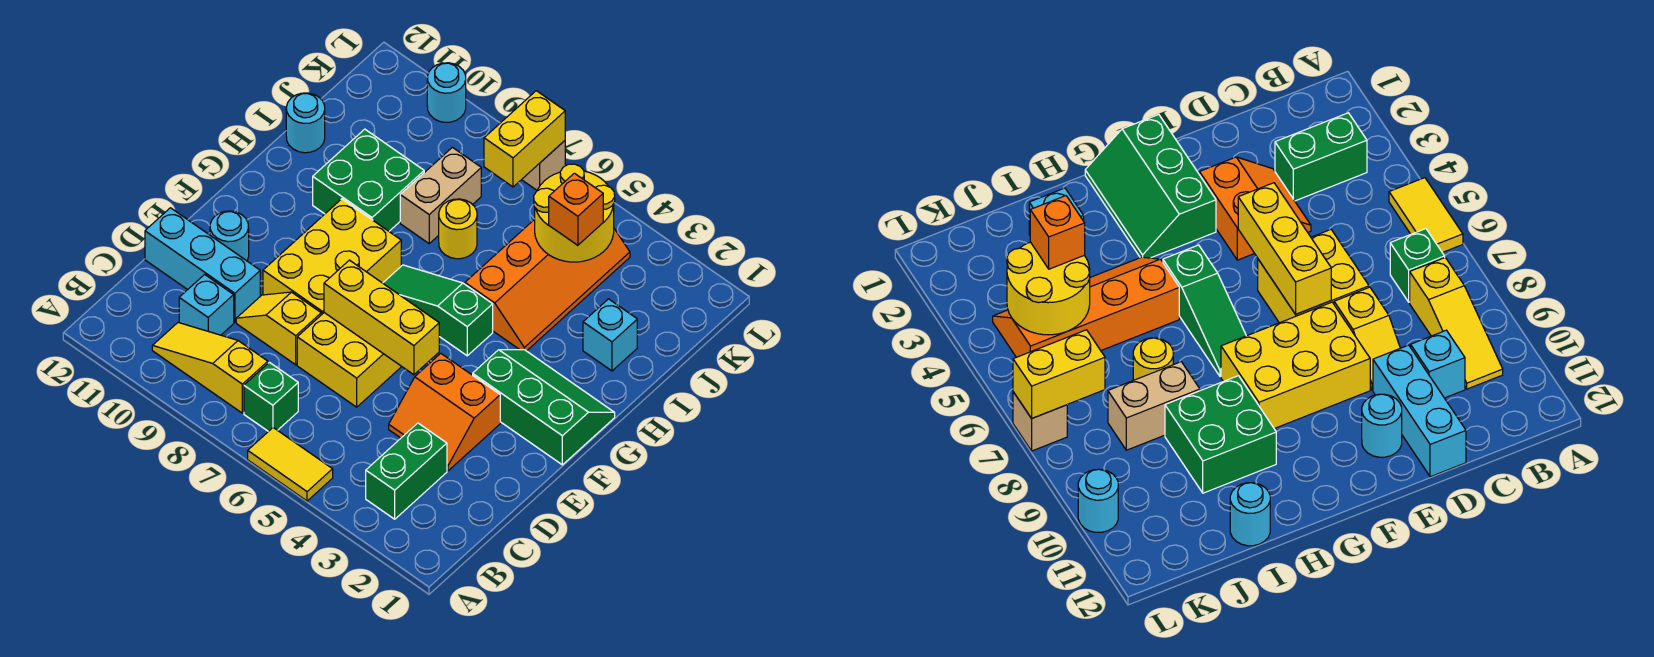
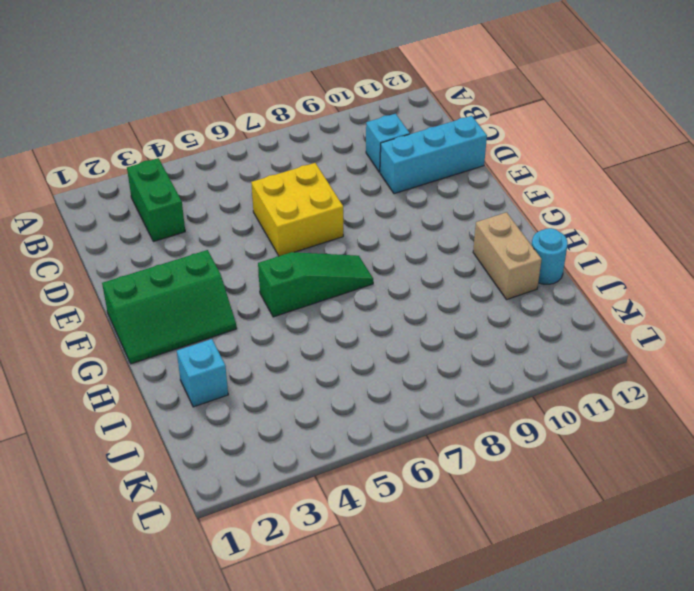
tan 1x2 brick [473,212,542,299] -> tan 1x2 brick moved to [400,147,481,244]
none -> yellow 1x2 tile [248,428,333,501]
none -> green 1x1 brick [244,362,298,431]
none -> yellow 1x3 slope [152,323,268,413]

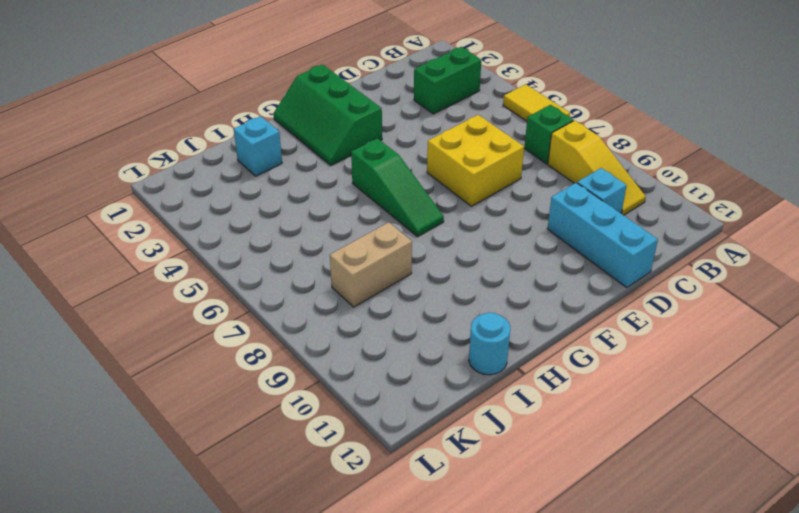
none -> orange 2x2 slope [389,353,500,471]
none -> yellow 1x2 slope [236,292,321,365]
none -> yellow 2x3 brick [263,199,401,315]

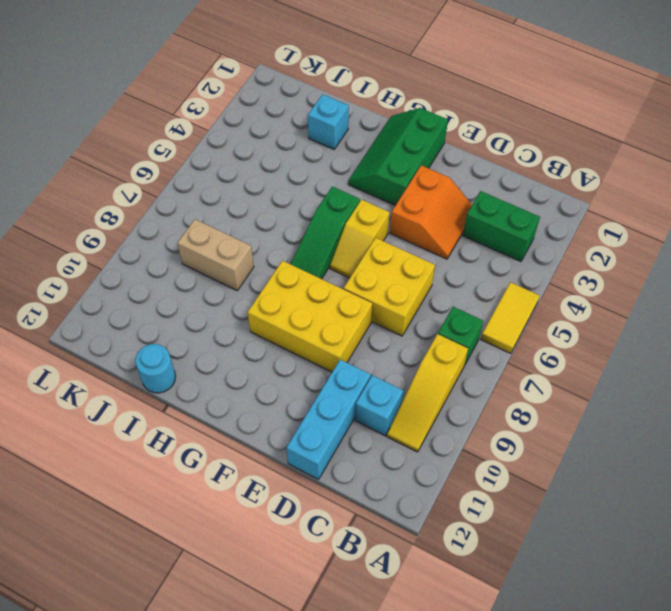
yellow 1x2 slope [330,200,390,278] -> yellow 1x2 slope moved to [236,292,321,365]
none -> cyan 1x1 round brick [210,211,249,261]
none -> orange 2x4 slope [465,219,630,351]
none -> green 2x2 brick [313,129,424,231]

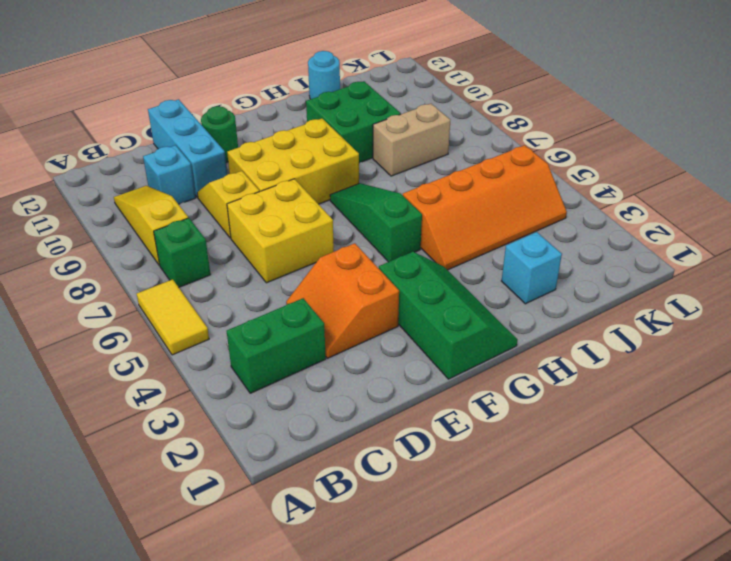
green 1x1 round brick [201,106,238,162] -> cyan 1x1 round brick [210,211,249,261]
none -> yellow 1x1 round brick [439,199,477,259]
none -> tan 1x1 brick [522,141,565,190]
none -> cyan 1x1 round brick [427,63,466,122]

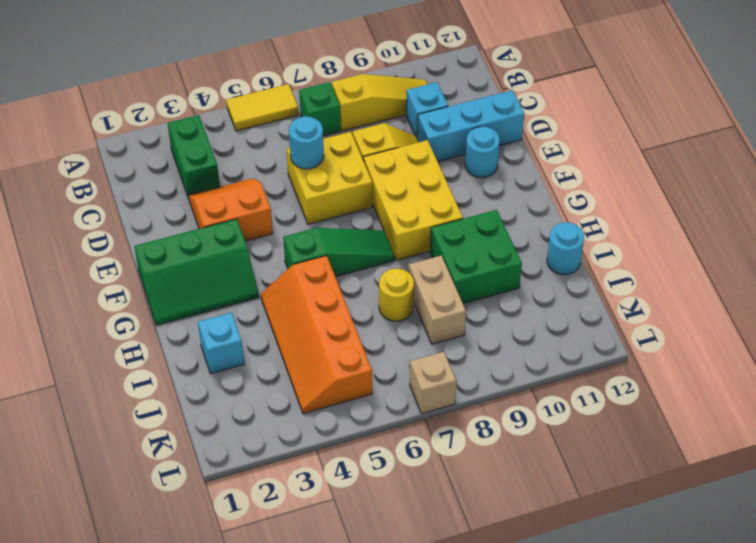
cyan 1x1 round brick [289,117,324,169] -> cyan 1x1 round brick moved to [427,63,466,122]
none -> yellow 1x3 brick [324,260,439,375]
none -> yellow 2x2 round brick [534,164,615,262]
none -> yellow 1x2 brick [484,91,565,187]

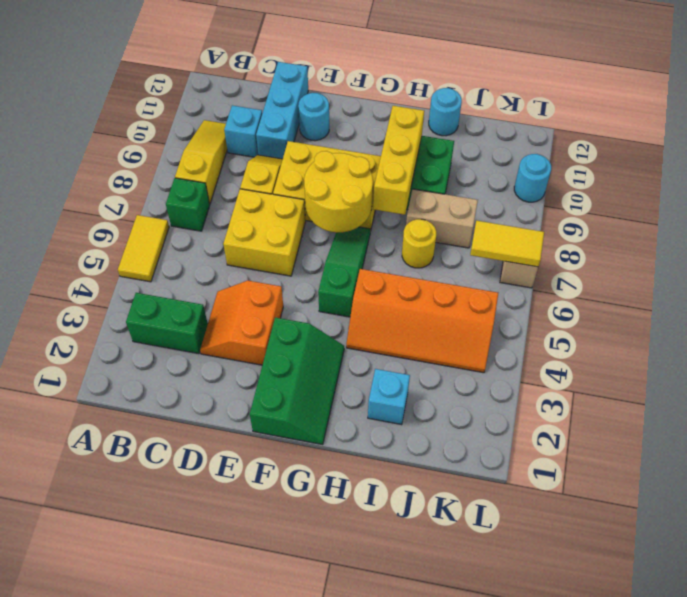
yellow 2x2 round brick [304,151,373,232] -> yellow 2x2 round brick moved to [534,164,615,262]
yellow 1x3 brick [373,106,424,215] -> yellow 1x3 brick moved to [324,260,439,375]
yellow 1x2 tile [470,221,544,267] -> yellow 1x2 brick [484,91,565,187]
none -> orange 1x1 brick [549,173,603,245]

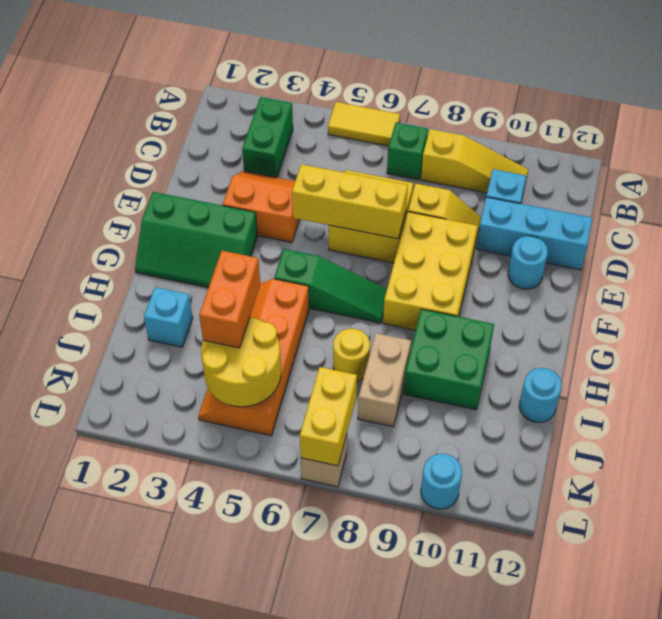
orange 1x2 brick [199,251,260,348] -> orange 1x1 brick [549,173,603,245]

